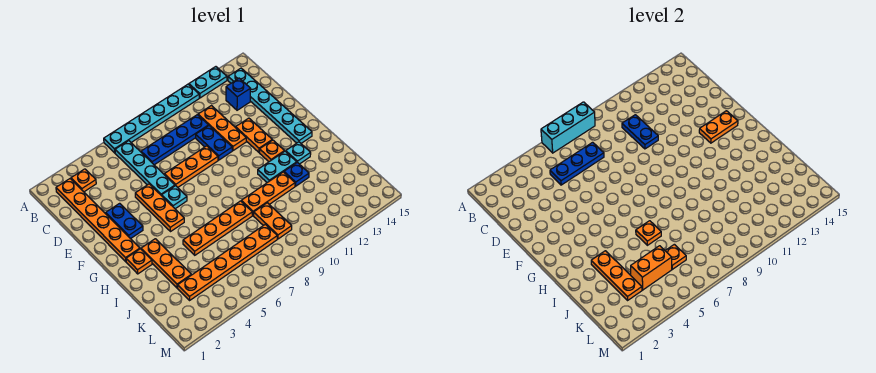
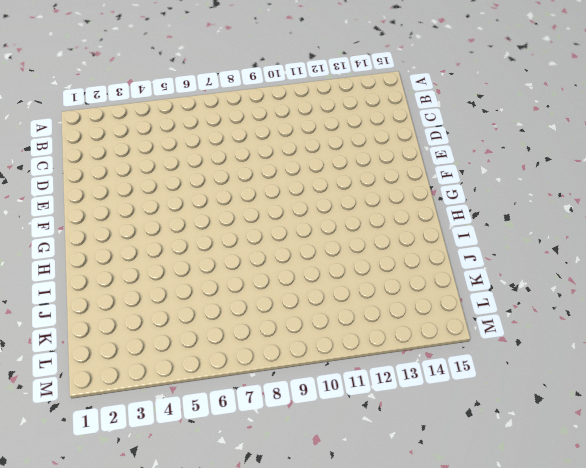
none -> cyan 1x6 plate [104,84,199,153]
none -> cyan 1x2 plate [189,67,227,98]
none -> orange 1x6 plate [56,179,140,262]
none -> orange 1x1 plate [71,169,96,192]

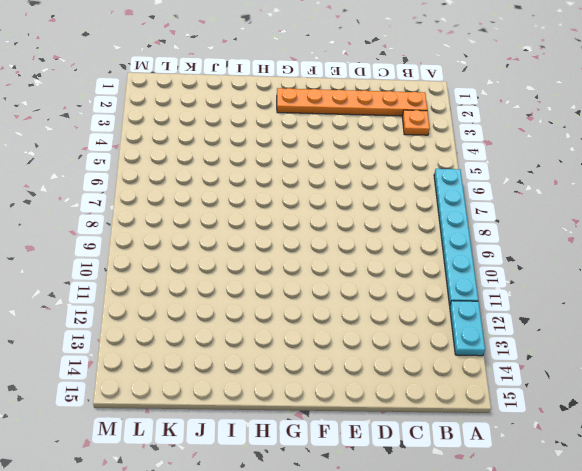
none -> cyan 1x4 plate [115,141,175,196]
none -> cyan 1x6 plate [228,68,312,143]
none -> blue 1x4 plate [141,115,209,165]
none -> orange 1x3 plate [198,106,246,151]

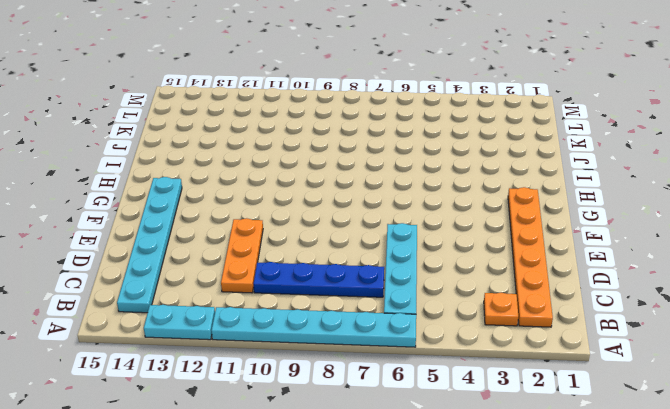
none -> blue 1x1 brick [226,78,251,110]
none -> blue 1x2 plate [196,126,232,160]
none -> blue 1x2 plate [106,203,143,239]
none -> orange 1x3 plate [135,184,184,232]

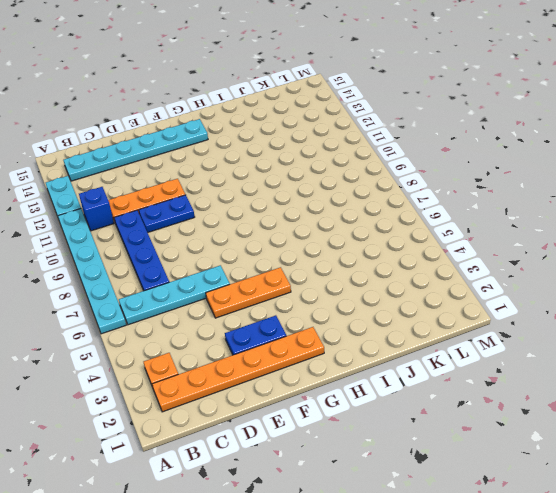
blue 1x1 brick [79,187,114,231] -> blue 1x1 brick moved to [226,78,251,110]
none -> orange 1x3 plate [164,146,218,187]
none -> orange 1x2 plate [236,118,272,152]
none -> cyan 1x1 plate [162,186,187,209]
none -> orange 1x1 plate [260,140,284,162]

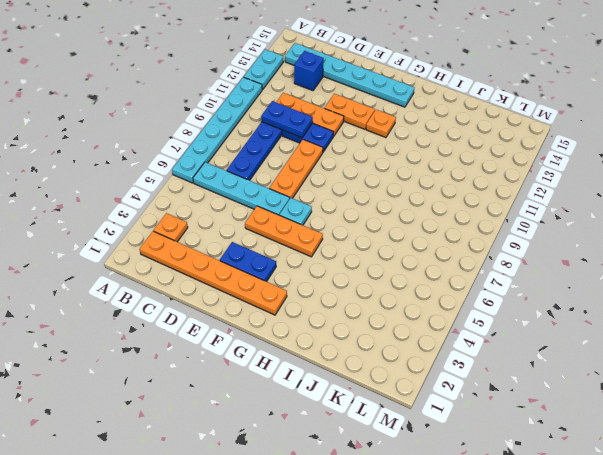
none -> orange 1x1 plate [126,249,152,274]
none -> orange 1x3 plate [141,239,191,288]
none -> cyan 1x2 plate [258,151,297,183]
none -> cyan 1x1 plate [286,142,311,164]

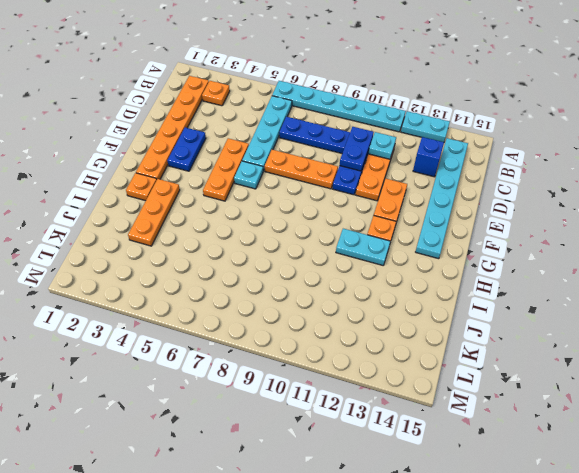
cyan 1x1 plate [368,132,396,159] -> cyan 1x1 plate moved to [286,142,311,164]
none -> orange 1x4 plate [183,201,252,255]
none -> orange 1x3 plate [241,172,295,215]
none -> blue 1x1 plate [284,162,309,186]
none -> orange 1x2 plate [254,203,292,239]

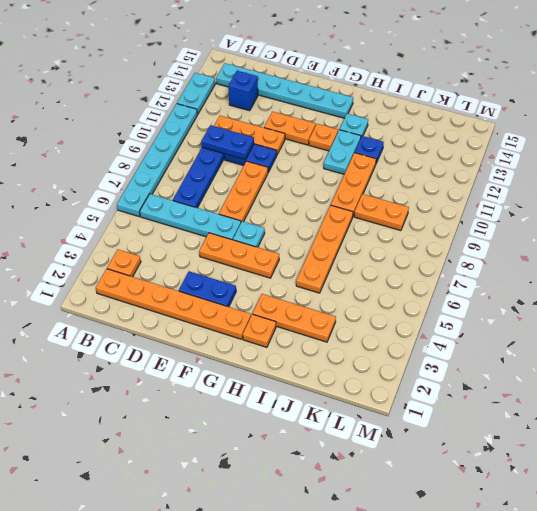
none -> orange 1x6 plate [178,224,277,300]
none -> cyan 1x3 brick [541,102,595,153]
none -> blue 1x3 plate [550,142,604,185]
none -> orange 1x2 plate [699,111,738,143]

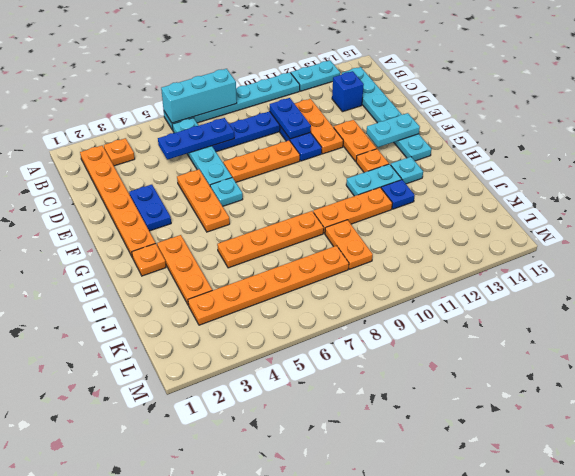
cyan 1x2 plate [366,113,420,147] -> orange 1x2 plate [699,111,738,143]
none -> orange 1x3 plate [591,251,642,300]
none -> orange 1x1 plate [636,221,661,245]
none -> orange 1x2 brick [631,246,672,290]
none -> orange 1x1 plate [665,244,686,269]

